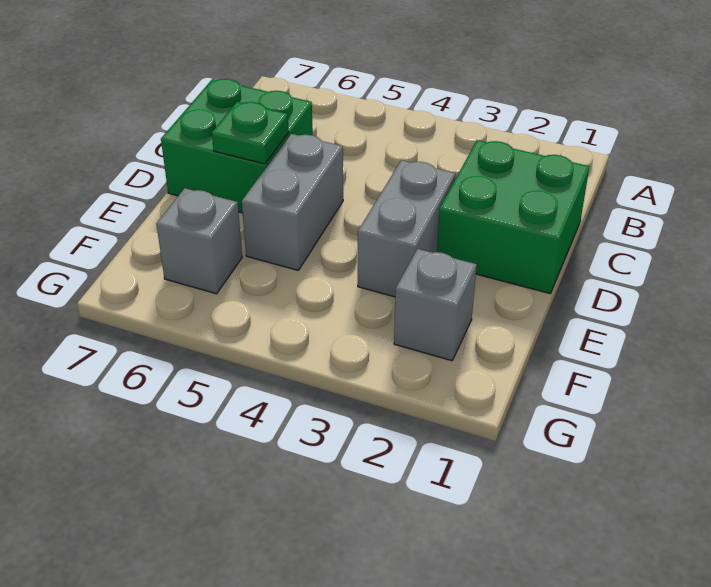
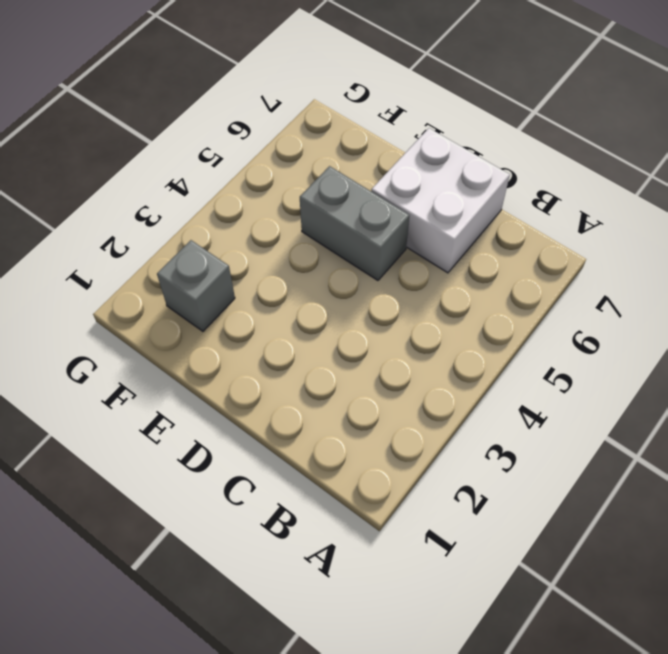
white 2x2 brick [371,128,510,273] -> green 2x2 brick [161,79,313,213]
none -> green 2x2 brick [437,140,589,294]
none -> grey 1x2 brick [358,160,455,297]

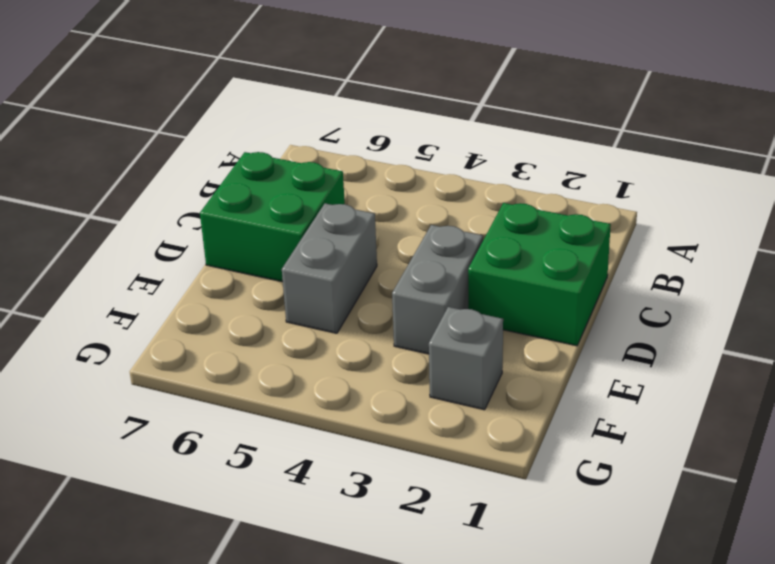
none -> grey 1x1 brick [156,188,242,294]
none -> green 1x1 plate [212,102,289,164]

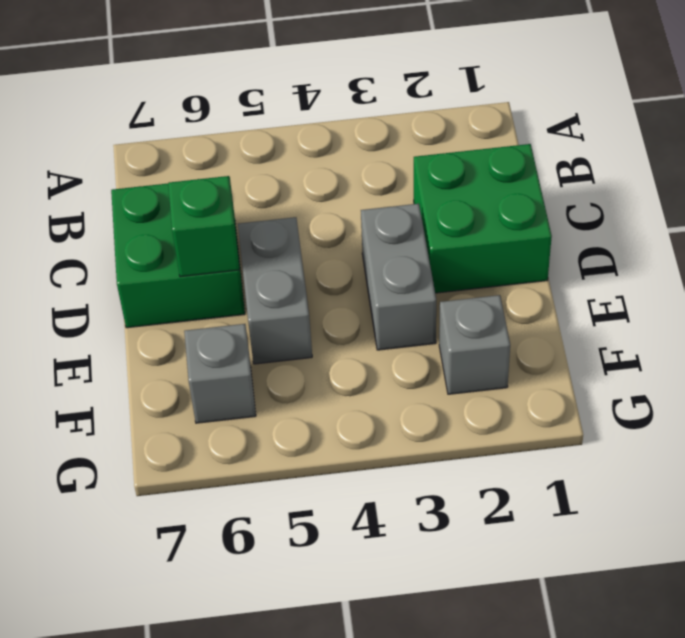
green 1x1 brick [168,176,240,277] -> green 1x1 plate [212,102,289,164]

